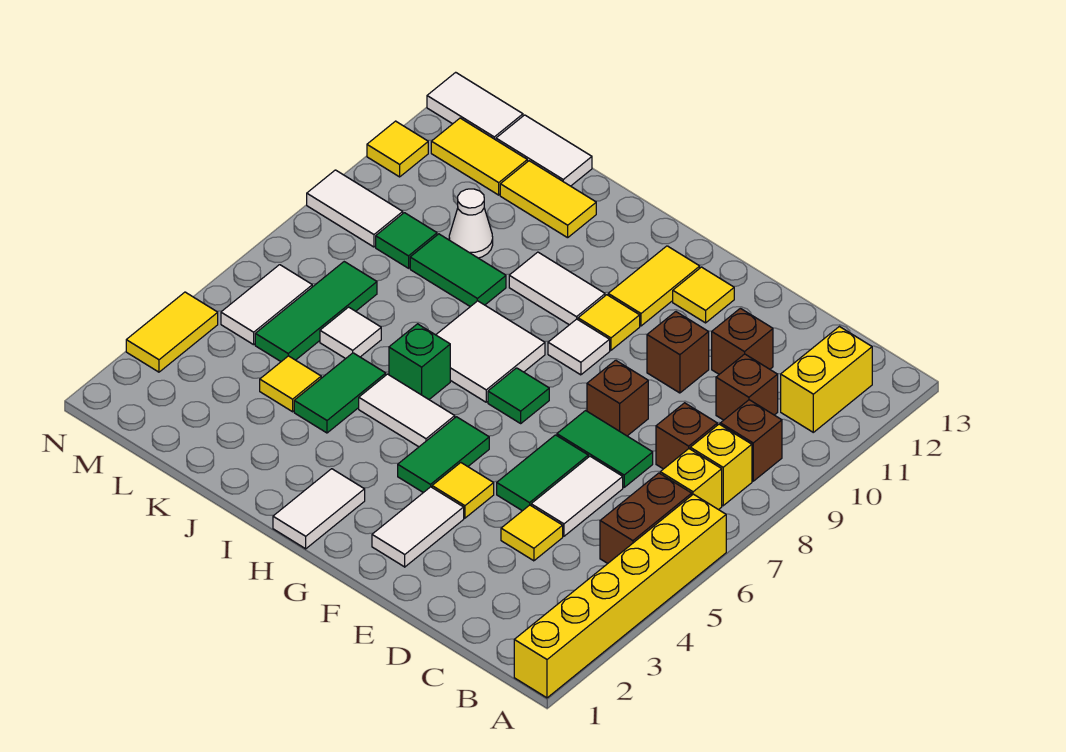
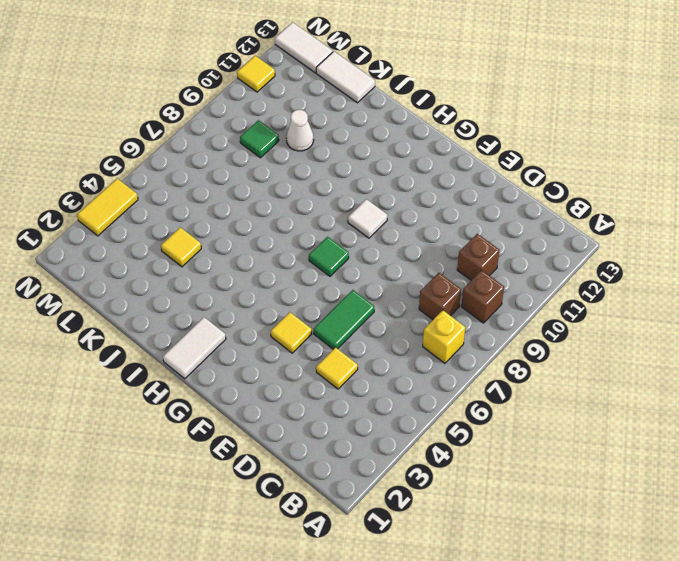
none -> yellow 1x6 brick [514,494,726,698]
none -> brown 1x2 brick [600,473,692,564]
none -> yellow 1x1 brick [690,424,752,506]
none -> yellow 1x2 brick [781,327,872,432]

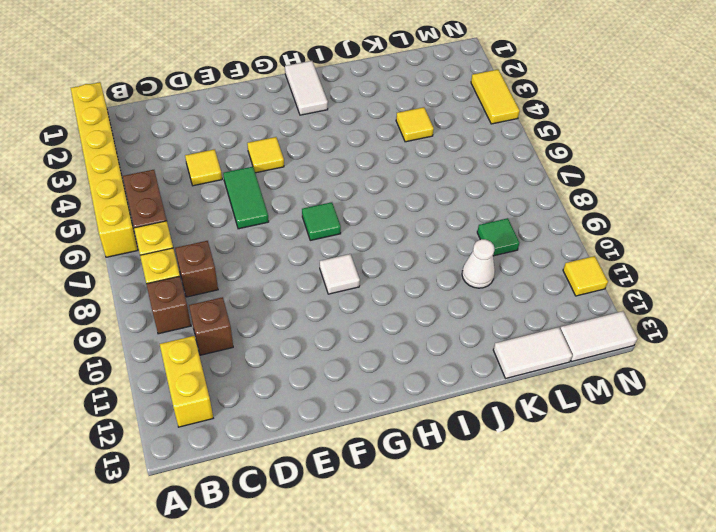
none -> white 1x2 tile [531,456,623,536]
none -> green 1x2 tile [557,411,653,487]
none -> brown 1x1 brick [712,308,773,374]
none -> brown 1x1 brick [587,360,648,436]

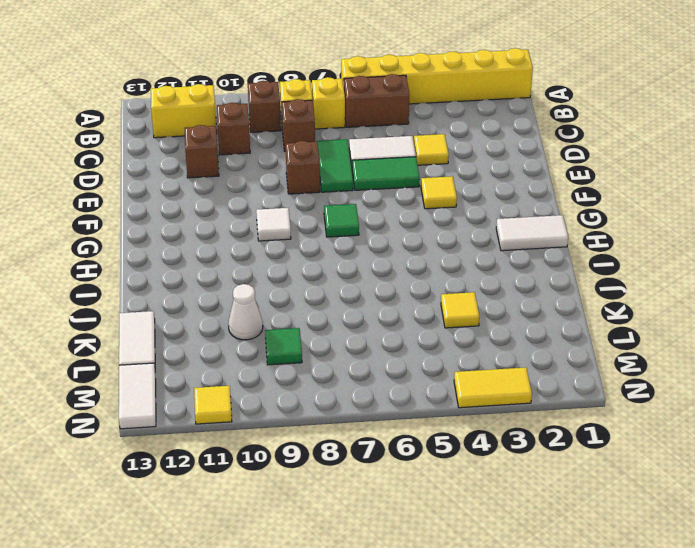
none -> brown 1x1 brick [647,312,709,393]
none -> white 1x2 tile [372,487,464,567]
none -> yellow 1x1 tile [673,267,734,323]
none -> green 1x2 tile [398,417,489,493]

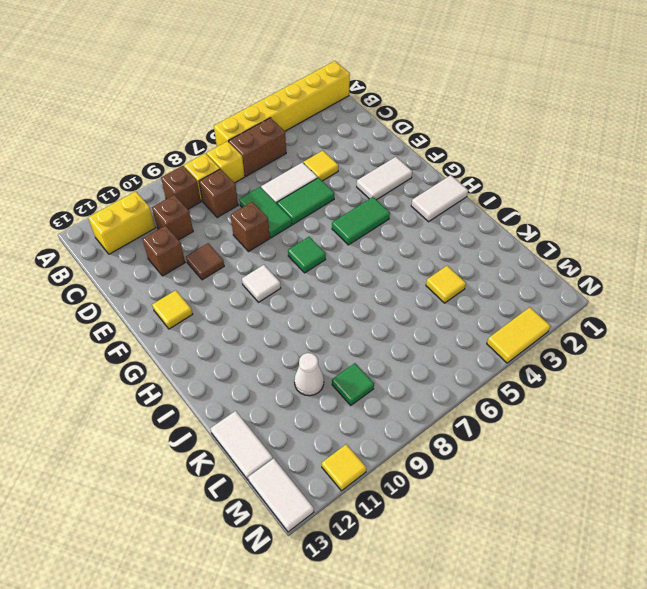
brown 1x1 tile [186,243,224,280] -> brown 1x1 brick [647,312,709,393]
none -> yellow 1x1 tile [432,463,494,518]
none -> yellow 1x1 tile [578,295,640,350]
none -> yellow 1x2 tile [608,246,700,326]
none -> white 1x2 tile [359,374,455,447]

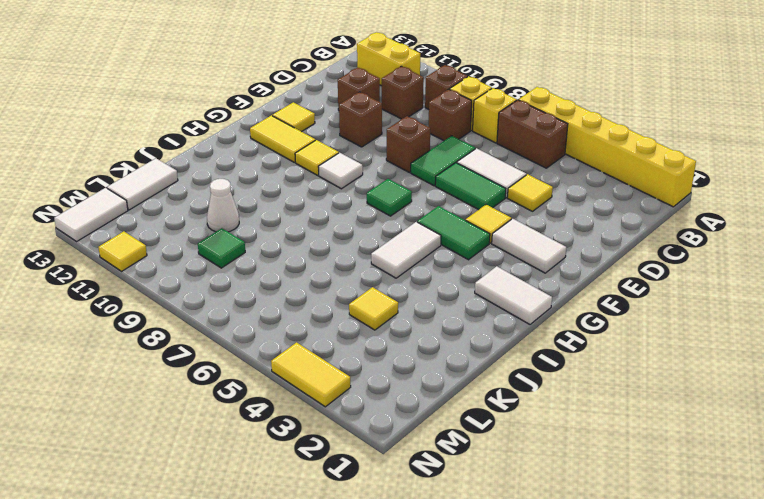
none -> white 2x2 tile [436,301,545,402]
none -> white 1x2 tile [509,252,605,325]
none -> green 1x1 brick [389,324,450,399]
none -> green 1x2 tile [294,353,386,433]

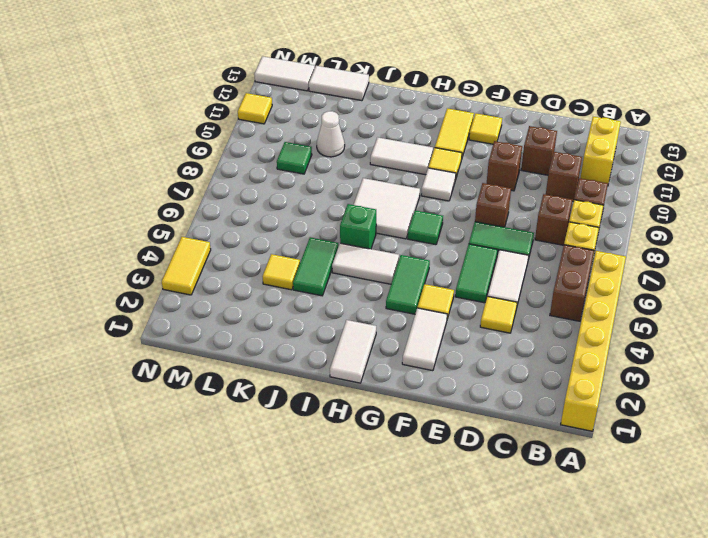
none -> green 1x2 tile [410,234,506,307]
none -> yellow 1x2 tile [500,161,596,238]
none -> white 1x1 tile [320,307,381,359]
none -> green 1x3 tile [255,262,377,361]

